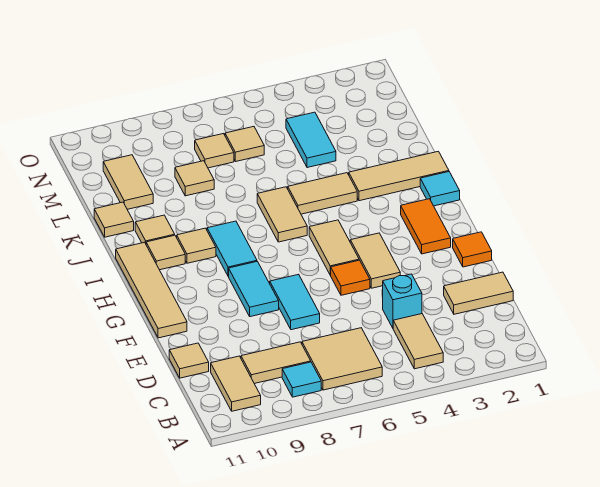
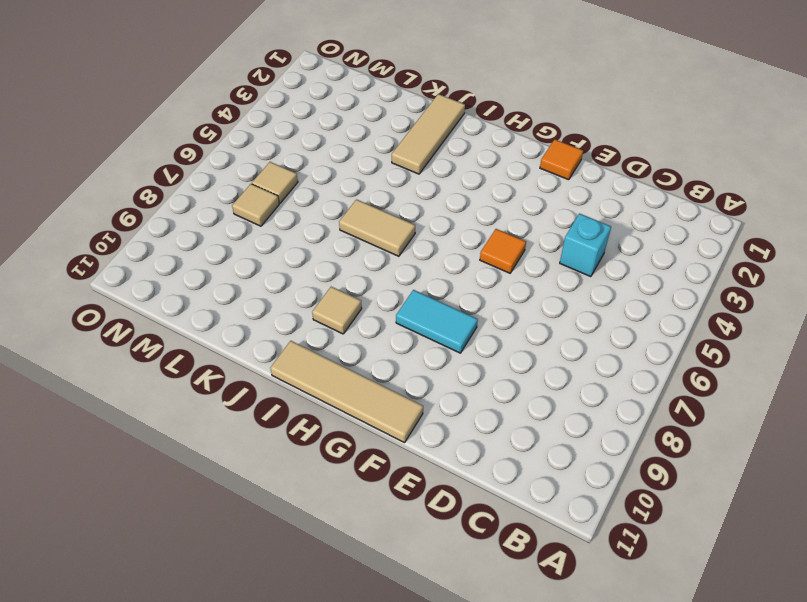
none -> tan 1x2 tile [393,314,443,369]
none -> tan 2x2 tile [302,328,382,390]
none -> cyan 1x1 tile [282,362,321,397]
none -> tan 1x2 tile [211,356,261,411]

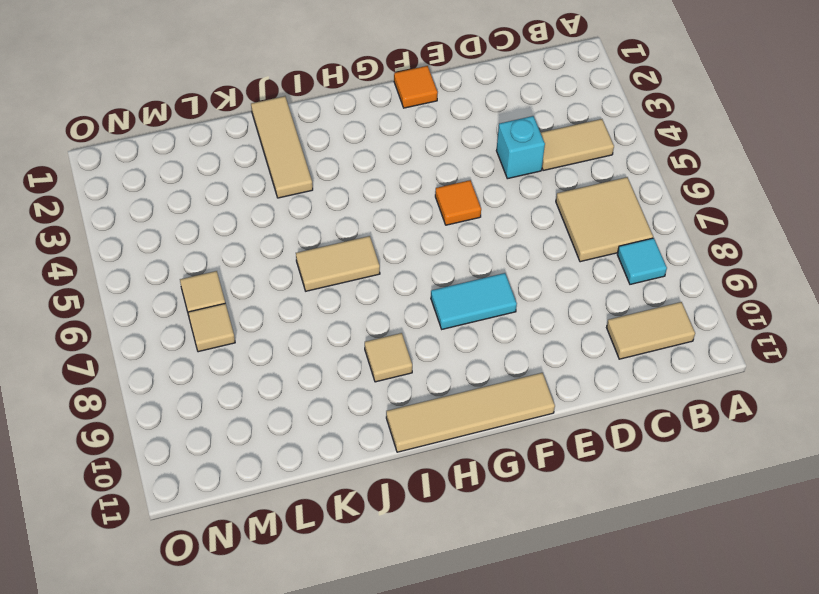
none -> tan 1x2 tile [241,342,311,384]
none -> tan 1x2 tile [444,272,513,314]
none -> tan 1x1 tile [169,343,209,378]
none -> cyan 1x2 tile [270,274,320,330]

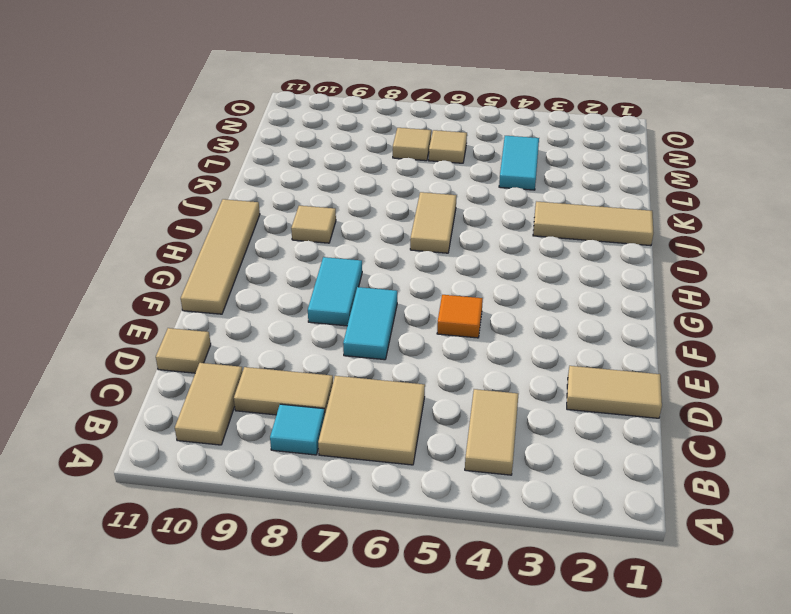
none -> cyan 1x1 brick [383,274,422,328]
none -> orange 1x1 tile [453,232,492,267]
none -> tan 1x2 tile [350,233,400,288]
none -> orange 1x2 tile [401,199,451,254]

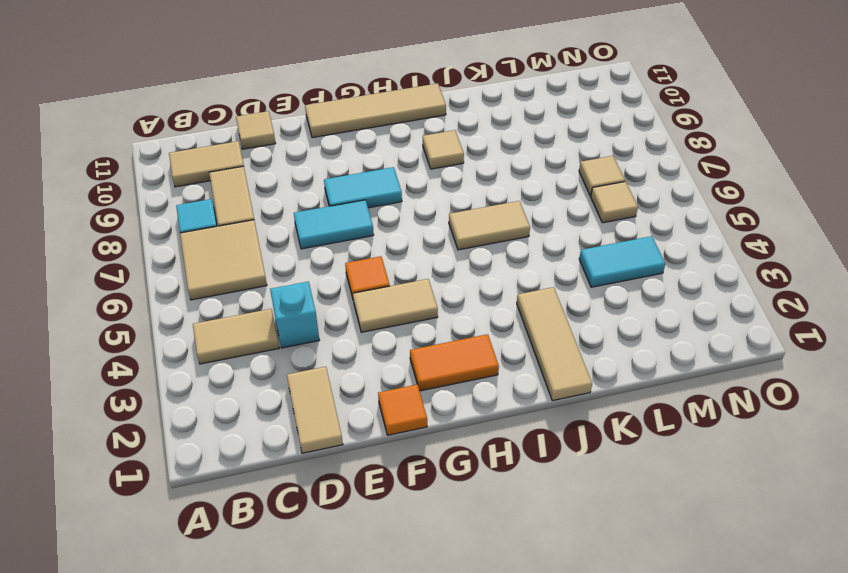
none -> tan 1x2 tile [309,220,359,275]
none -> cyan 1x2 tile [207,221,257,276]
none -> cyan 1x1 tile [420,172,460,206]
none -> tan 1x1 tile [146,235,185,270]

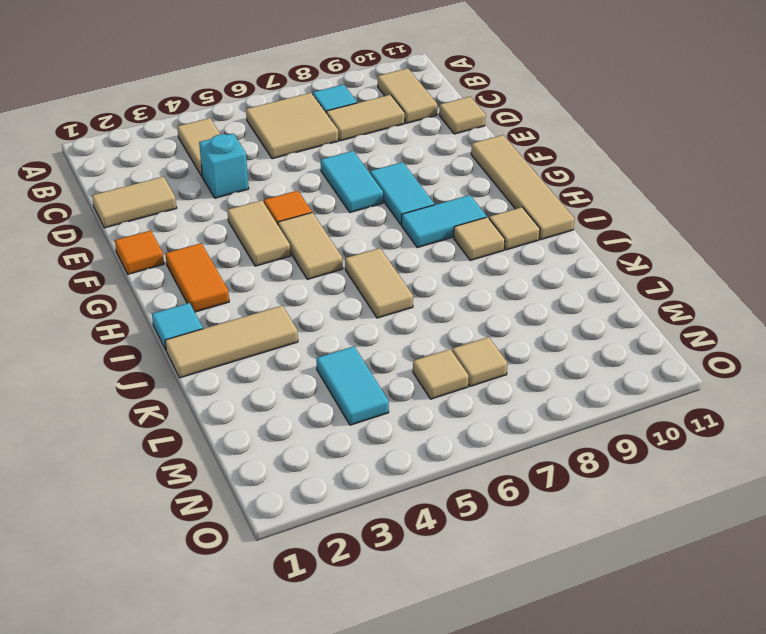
cyan 1x2 tile [402,195,487,248] -> cyan 1x2 tile turned to [207,221,257,276]
none -> tan 1x2 tile [288,173,357,214]
none -> tan 1x1 tile [135,215,175,243]
none -> tan 1x1 tile [94,202,134,237]
none -> tan 1x1 tile [175,161,214,196]

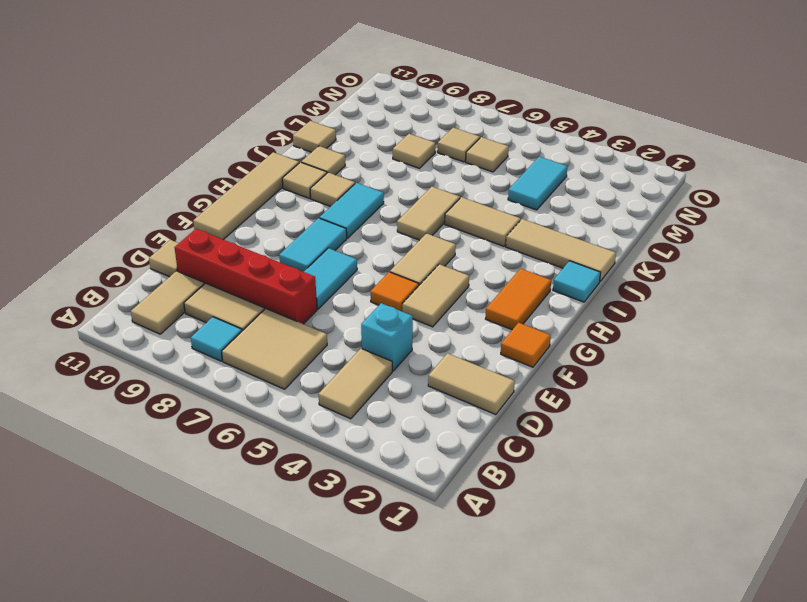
red 1x4 brick [175,229,317,324] -> none
none -> tan 1x2 tile [103,155,153,209]

